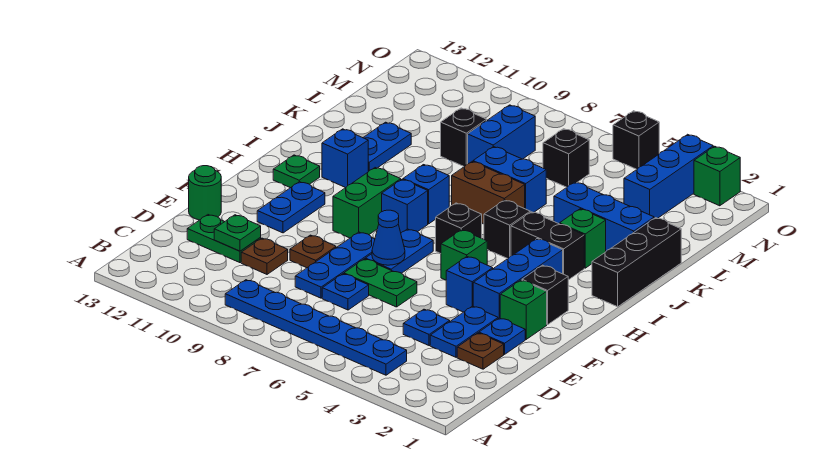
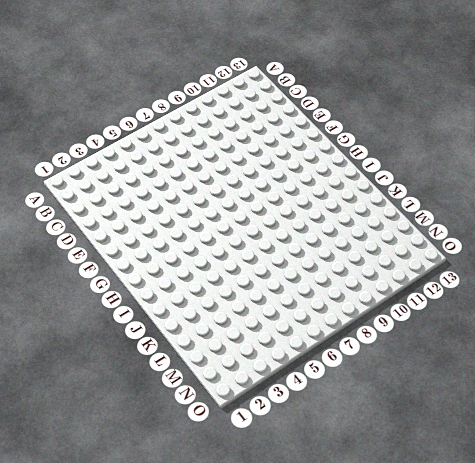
none -> blue 1x6 plate [225,280,407,375]
none -> brown 1x1 plate [457,333,504,369]
none -> blue 1x2 plate [430,306,498,357]
none -> blue 1x1 plate [403,309,450,346]

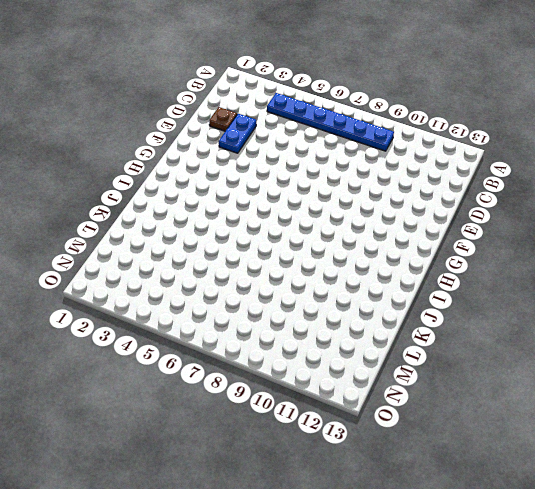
none -> blue 1x1 plate [403,309,450,346]
none -> blue 1x1 plate [322,274,369,310]
none -> blue 1x3 plate [295,232,375,298]
none -> brown 1x1 plate [241,238,288,274]

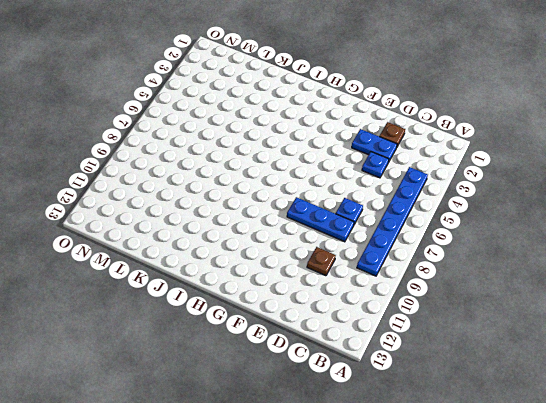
none -> green 1x2 plate [187,215,261,263]
none -> blue 1x1 plate [479,318,525,354]
none -> green 1x2 plate [344,259,417,307]
none -> brown 1x1 plate [290,235,336,268]

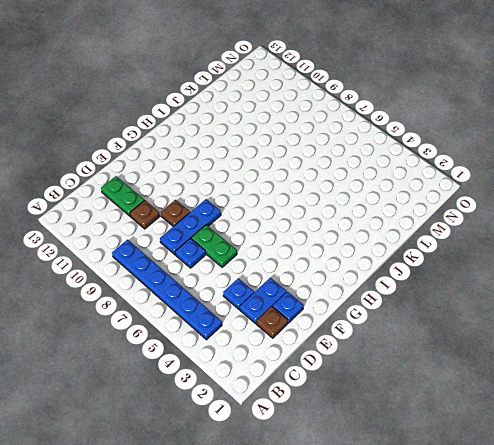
none -> green 1x1 round brick [189,166,221,220]
none -> green 1x1 brick [500,280,547,339]
none -> blue 1x3 brick [473,239,563,319]
none -> blue 1x1 brick [446,257,493,312]

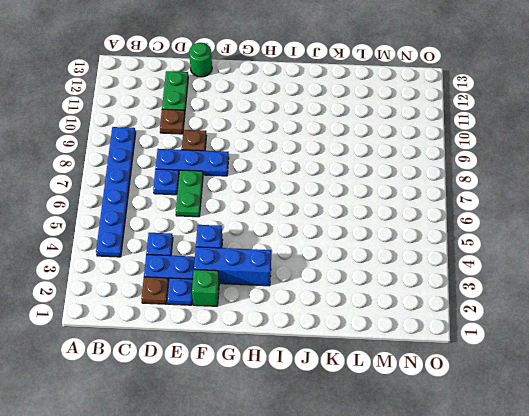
none -> blue 1x2 plate [365,229,433,273]
none -> blue 1x2 plate [257,182,325,233]
none -> black 1x1 brick [522,265,568,325]
none -> green 1x1 brick [441,230,487,280]

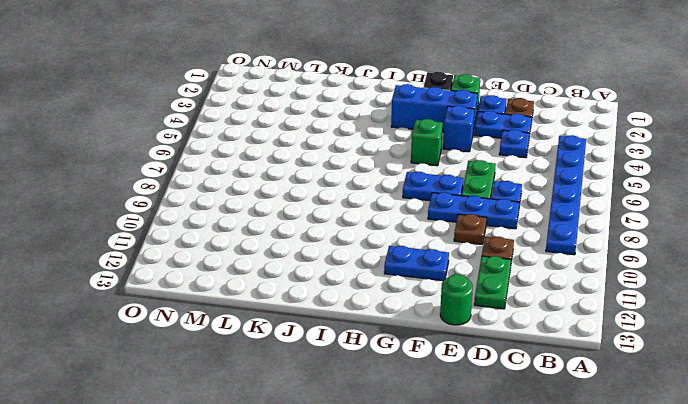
none -> green 1x2 brick [333,168,401,238]
none -> black 1x1 brick [436,203,482,254]
none -> blue 1x1 brick [382,179,428,233]
none -> green 1x1 plate [273,155,320,188]

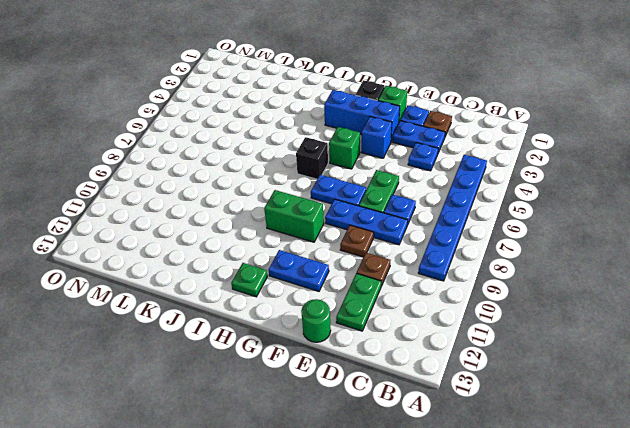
none -> blue 1x1 brick [382,179,428,233]
none -> black 1x3 brick [592,218,681,307]
none -> black 1x2 brick [511,212,584,280]
none -> black 1x1 brick [484,200,530,259]

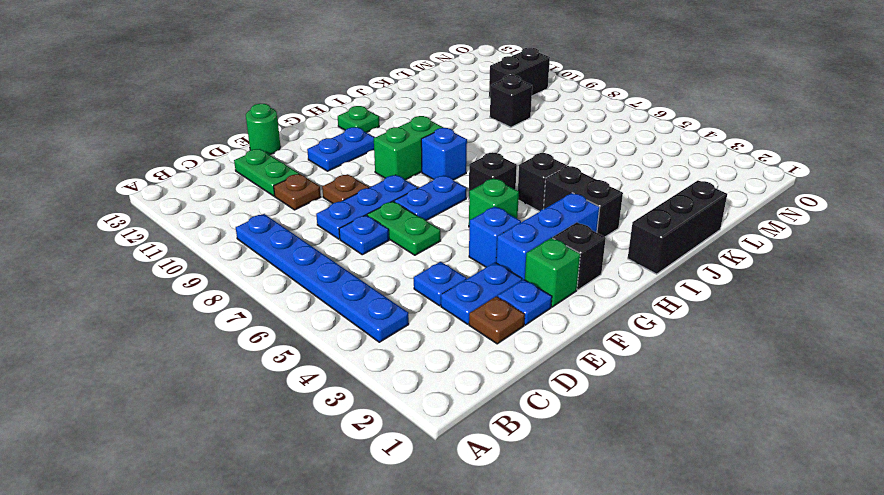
black 1x2 brick [489,48,550,98] -> none
none -> blue 1x1 brick [403,165,449,224]
none -> blue 1x1 brick [322,129,368,188]
none -> green 1x1 brick [560,209,606,268]
none -> brown 1x2 brick [452,162,525,224]

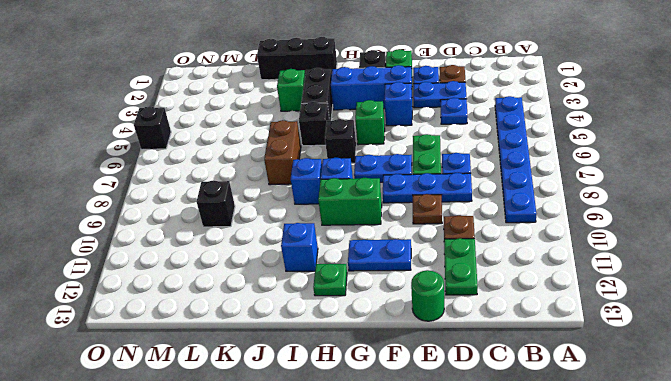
none -> blue 1x2 plate [363,122,411,172]
none -> blue 1x3 brick [554,182,654,251]
none -> blue 1x2 brick [473,147,546,213]
none -> blue 1x2 brick [468,105,535,164]

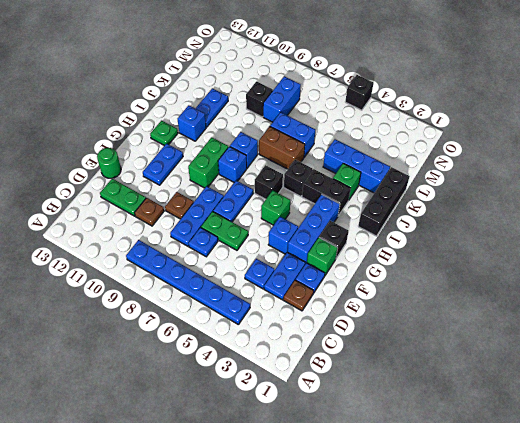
none -> blue 1x3 brick [624,134,713,218]
none -> black 1x1 brick [543,129,589,187]
none -> green 1x1 brick [694,146,740,206]
none -> green 1x1 plate [214,215,261,251]

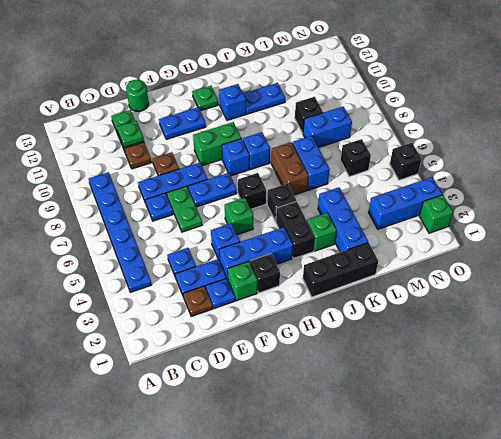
none -> blue 1x1 cone [372,210,405,265]

